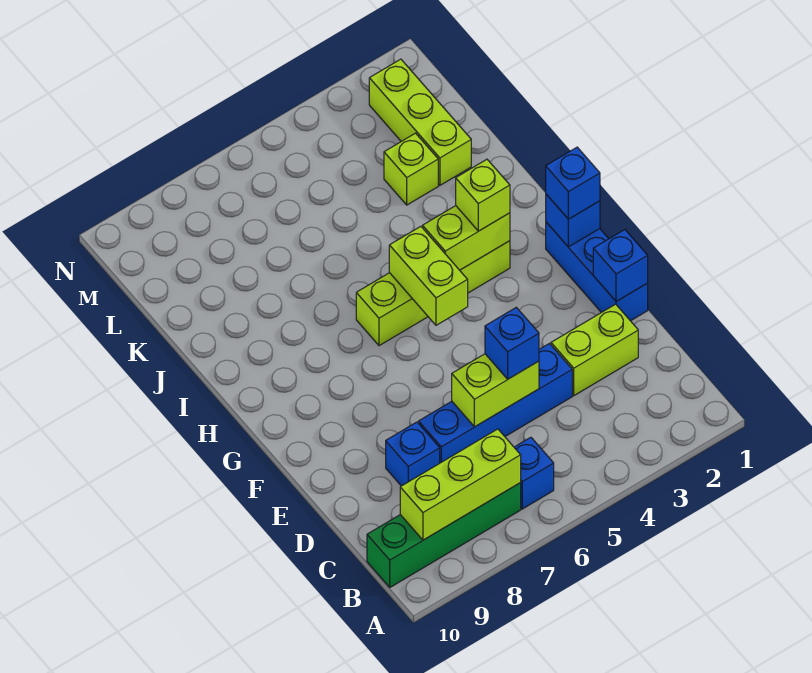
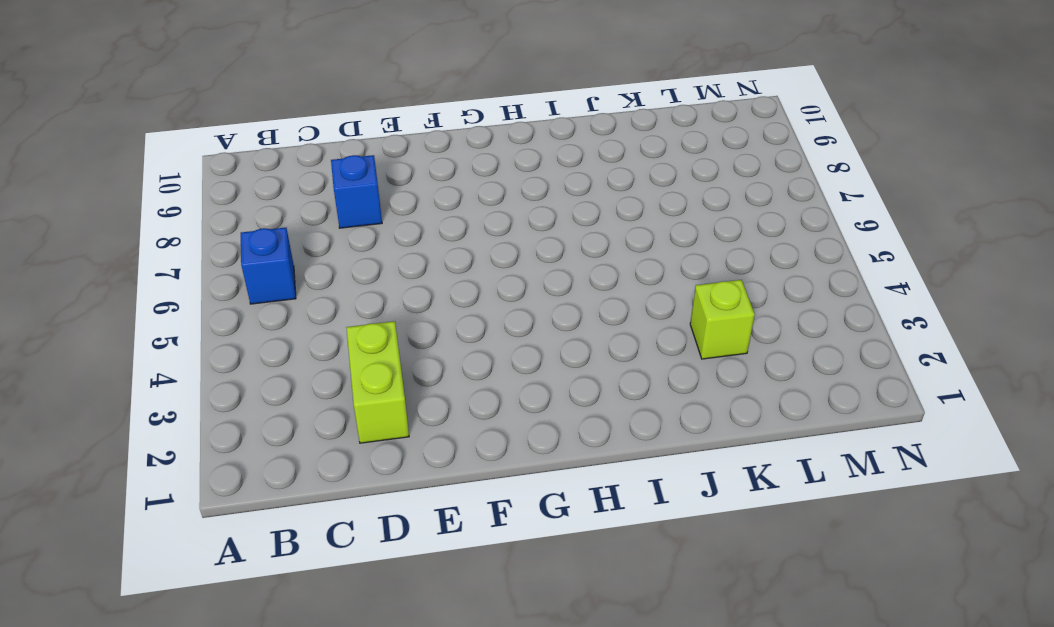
none -> green 1x4 brick [367,483,521,587]
none -> blue 1x4 brick [419,344,572,463]
none -> blue 1x3 brick [546,222,648,321]

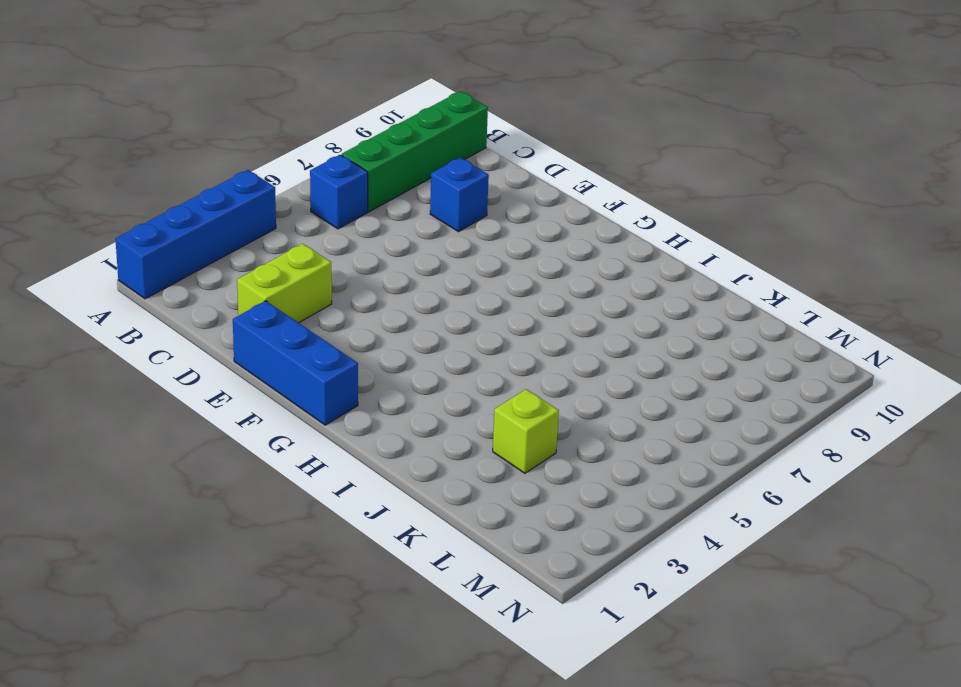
blue 1x4 brick [116,170,276,299] -> blue 1x4 brick moved to [419,344,572,463]
none -> lime 1x4 brick [356,241,510,346]
none -> lime 1x3 brick [369,59,471,185]
none -> lime 1x3 brick [400,429,521,540]

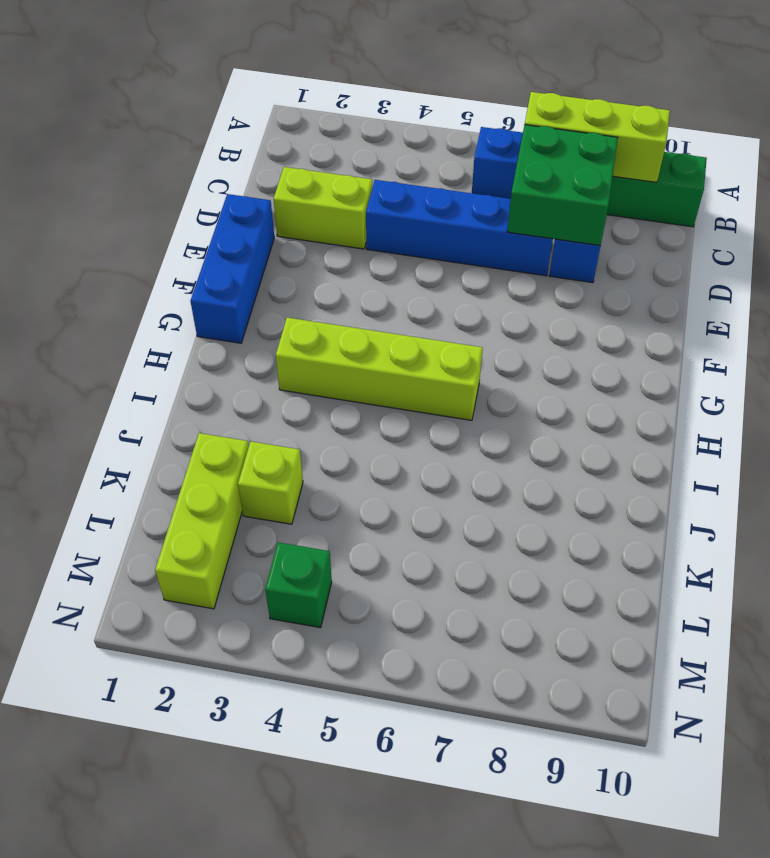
green 2x2 brick [507,125,618,246] -> none
green 1x1 brick [265,542,332,628] -> none
none -> lime 1x2 brick [452,354,539,427]
none -> blue 1x1 brick [593,230,648,301]
none -> blue 1x1 brick [546,194,600,247]

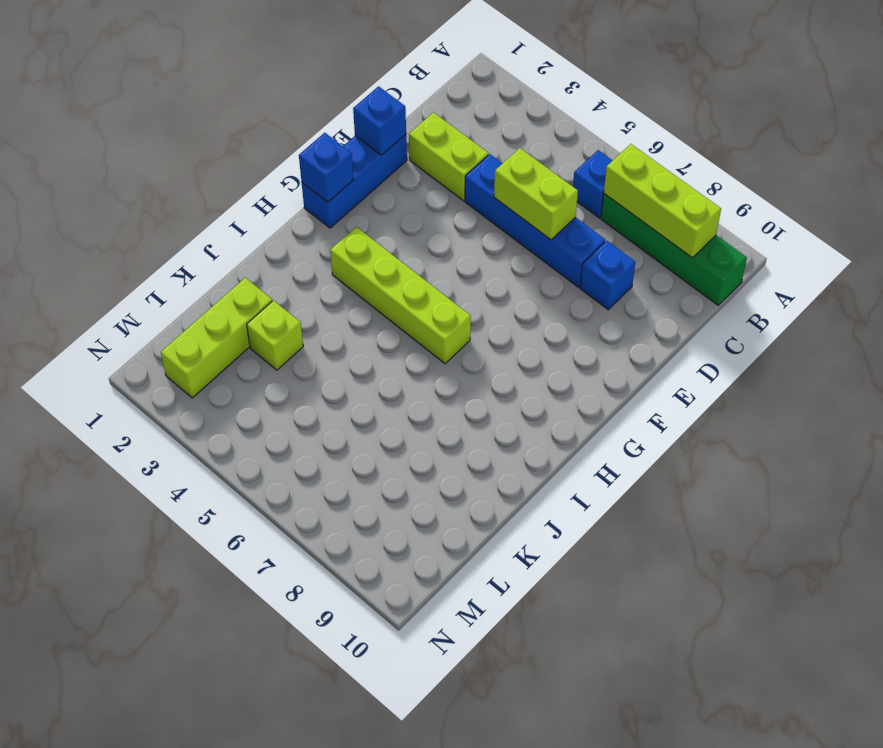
none -> lime 1x2 brick [389,226,468,325]
none -> lime 1x2 brick [423,206,510,270]
none -> blue 1x1 brick [485,307,539,379]

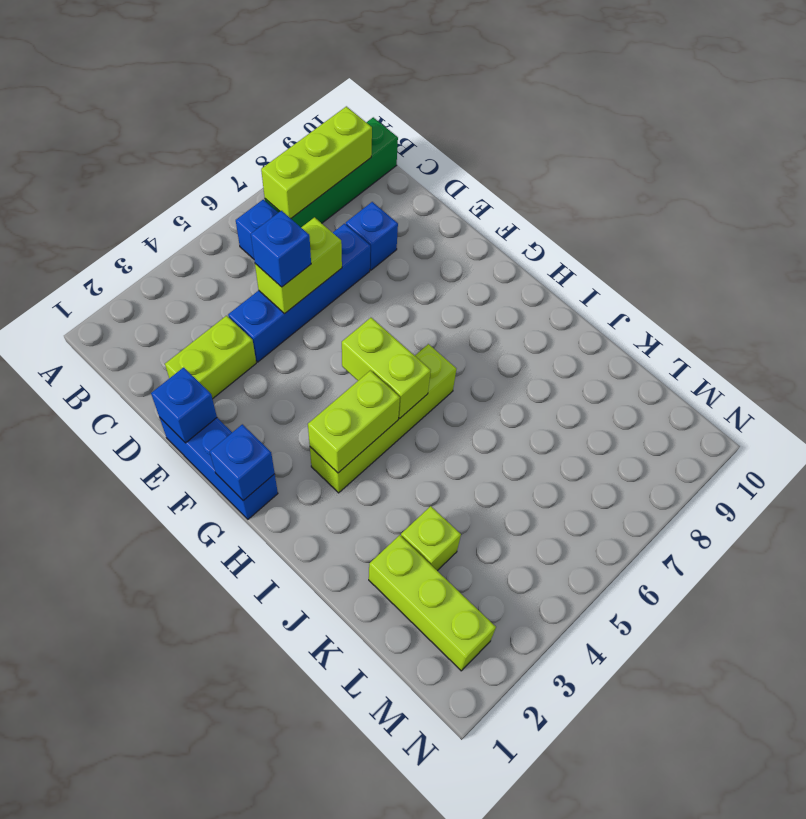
none -> blue 1x1 brick [546,147,600,219]
none -> lime 1x1 brick [456,159,510,231]

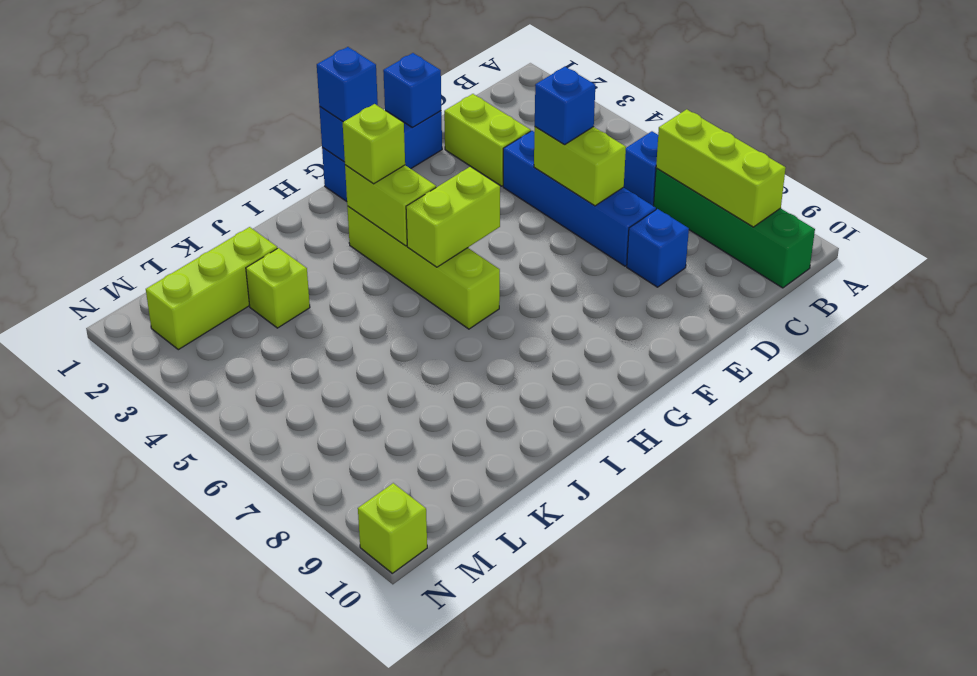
lime 1x1 brick [358,483,427,573] -> none

